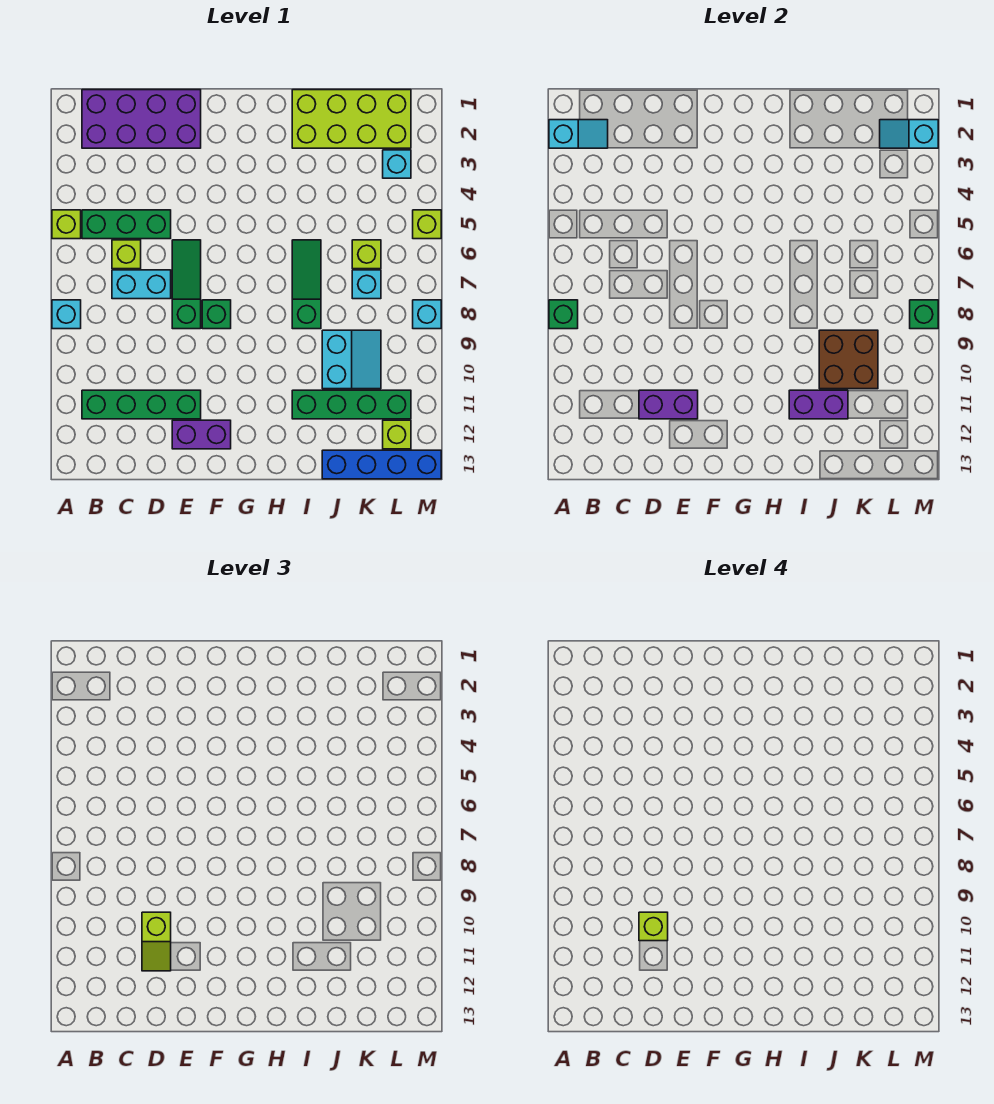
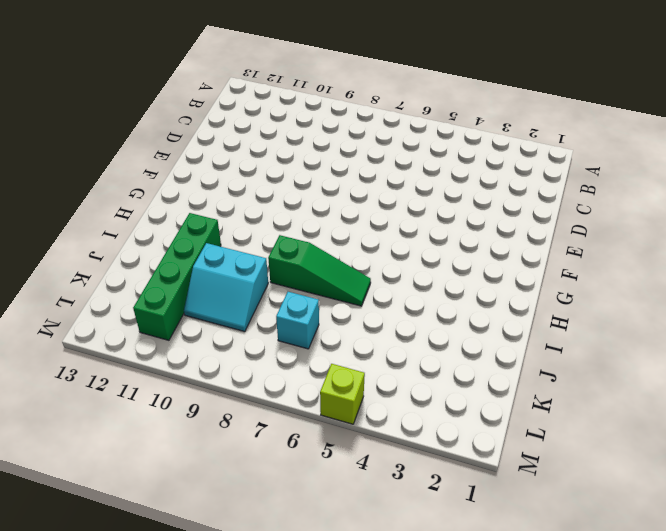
none -> lime 1x1 brick [52,210,81,239]
none -> cyan 1x1 brick [52,300,81,329]
none -> purple 2x4 brick [82,90,201,148]
none -> green 1x3 brick [82,210,171,239]

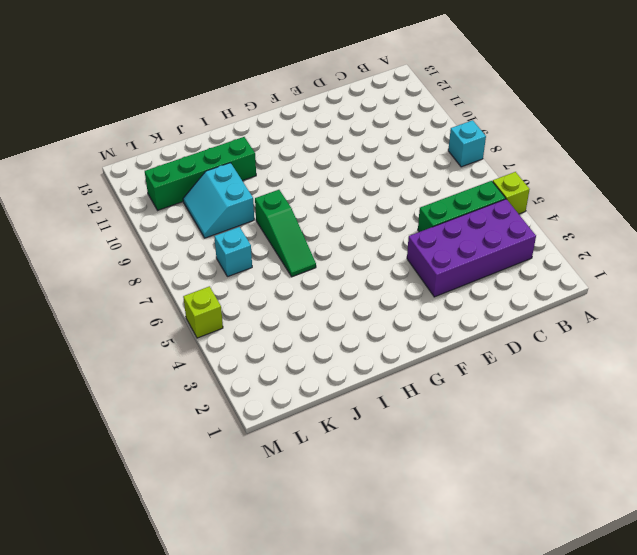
purple 2x4 brick [407,199,536,297] -> purple 2x4 brick moved to [82,90,201,148]
none -> green 1x4 brick [82,390,201,419]
none -> lime 1x1 brick [112,240,141,269]
none -> cyan 1x2 brick [112,270,171,299]
none -> green 1x3 slope [172,240,201,329]

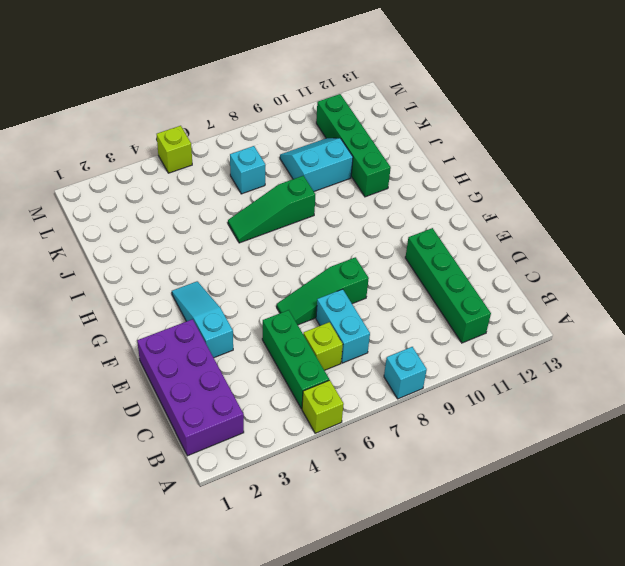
cyan 1x3 slope [172,281,233,358] -> none
none -> purple 1x2 brick [172,420,231,449]
none -> green 1x1 brick [202,300,231,329]
none -> lime 2x4 brick [292,90,411,148]
none -> blue 1x4 brick [322,450,441,479]

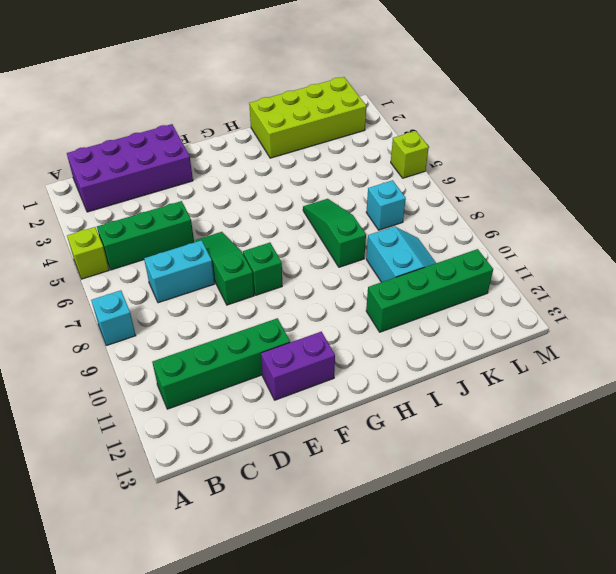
none -> lime 1x1 brick [112,240,141,269]
none -> blue 1x4 brick [322,450,441,479]
none -> lime 1x1 brick [352,240,381,269]
none -> cyan 1x1 brick [383,150,411,178]

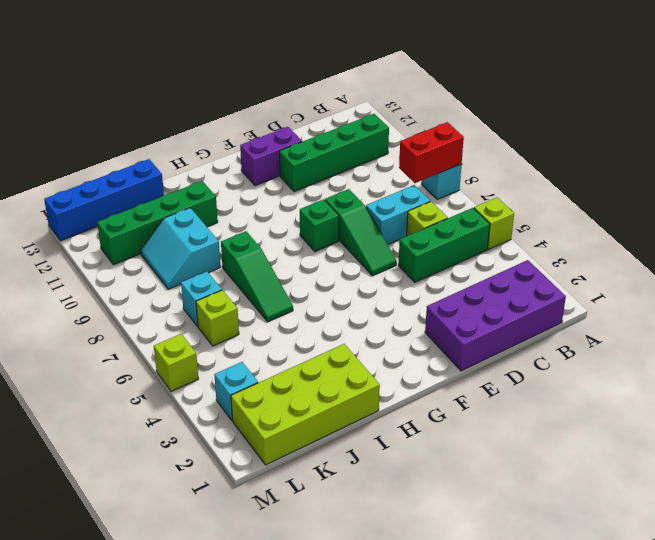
red 1x2 brick [399,122,464,183] -> green 1x1 brick [549,300,578,329]
none -> lime 1x1 brick [383,420,411,449]
none -> cyan 1x1 brick [413,300,441,329]
none -> cyan 1x2 slope [549,120,608,148]
none -> purple 1x2 brick [639,390,698,419]

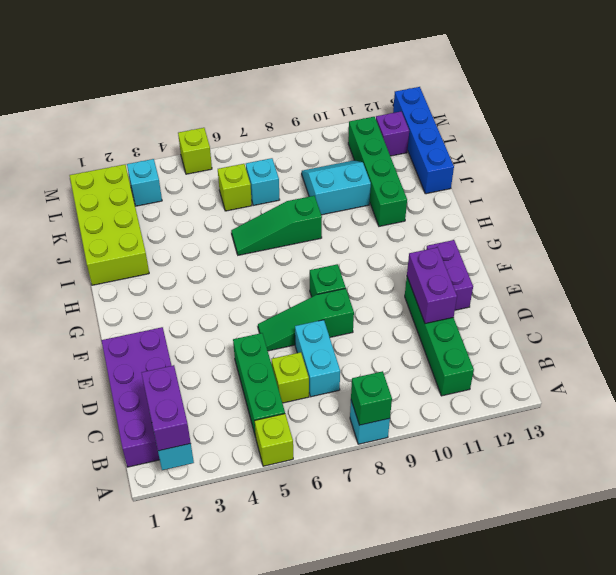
purple 1x2 brick [142,365,191,451] -> purple 1x2 brick moved to [789,390,848,419]
purple 1x1 brick [376,112,409,156] -> lime 1x1 brick [383,420,411,449]
none -> cyan 1x1 brick [413,300,441,329]
none -> brown 2x2 brick [819,330,878,389]
none -> cyan 1x2 slope [880,120,938,148]
none -> green 1x1 brick [910,300,938,329]

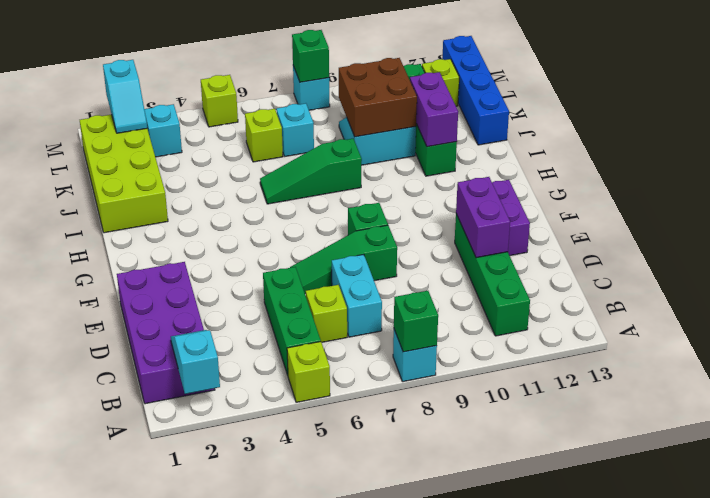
none -> lime 1x2 slope [142,912,171,971]
none -> lime 1x1 brick [639,912,668,941]

